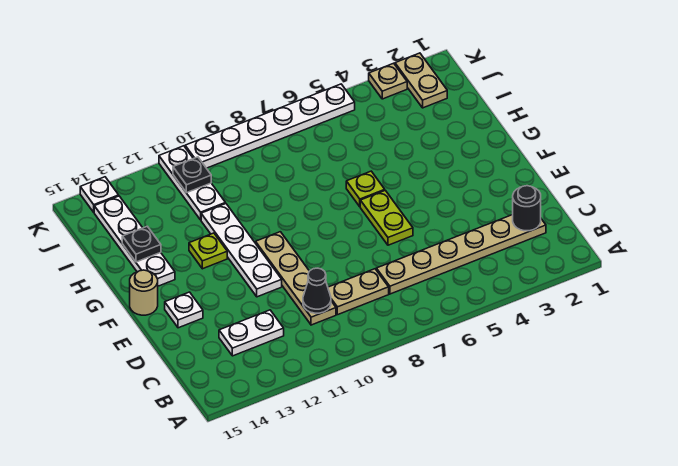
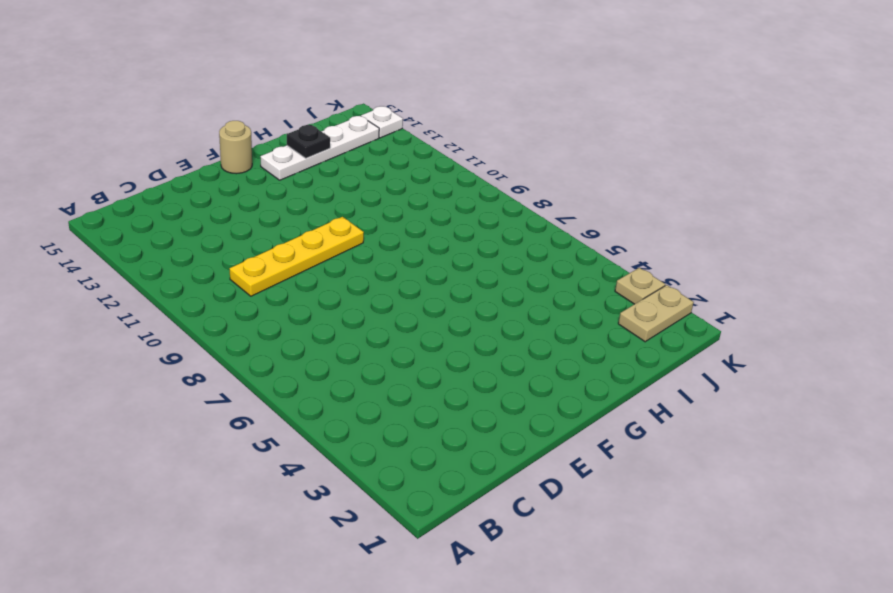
yellow 1x4 plate [230,217,364,296] -> tan 1x4 plate [256,232,336,325]
none -> tan 1x6 plate [376,215,546,294]
none -> tan 1x2 plate [328,269,389,315]
none -> white 1x2 plate [219,310,284,356]

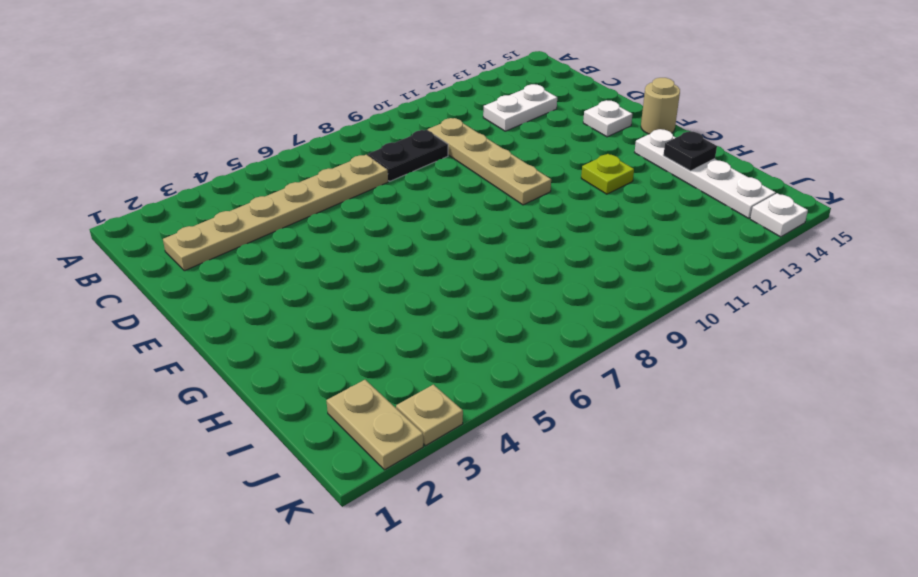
black 1x2 plate [368,130,448,181] -> tan 1x2 plate [328,269,389,315]
none -> lime 1x2 plate [360,190,413,245]
none -> white 1x4 plate [201,204,282,297]
none -> lime 1x1 plate [346,171,385,207]

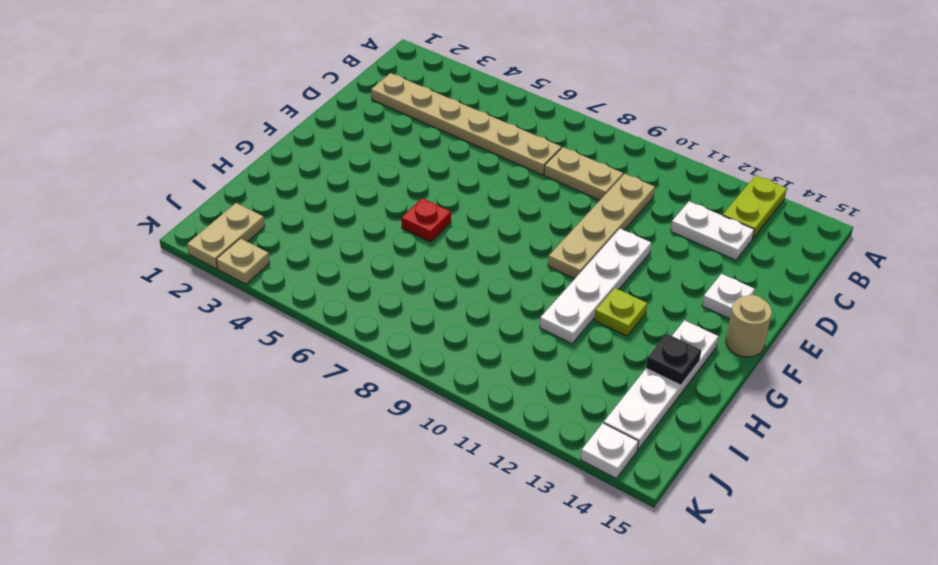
lime 1x2 plate [723,175,787,239] -> lime 1x2 plate moved to [360,190,413,245]
red 1x1 plate [401,198,451,242] -> lime 1x1 plate [346,171,385,207]
none -> white 1x3 plate [159,146,225,220]
none -> white 1x6 plate [185,84,355,168]
none -> black 1x1 round brick [513,186,541,231]

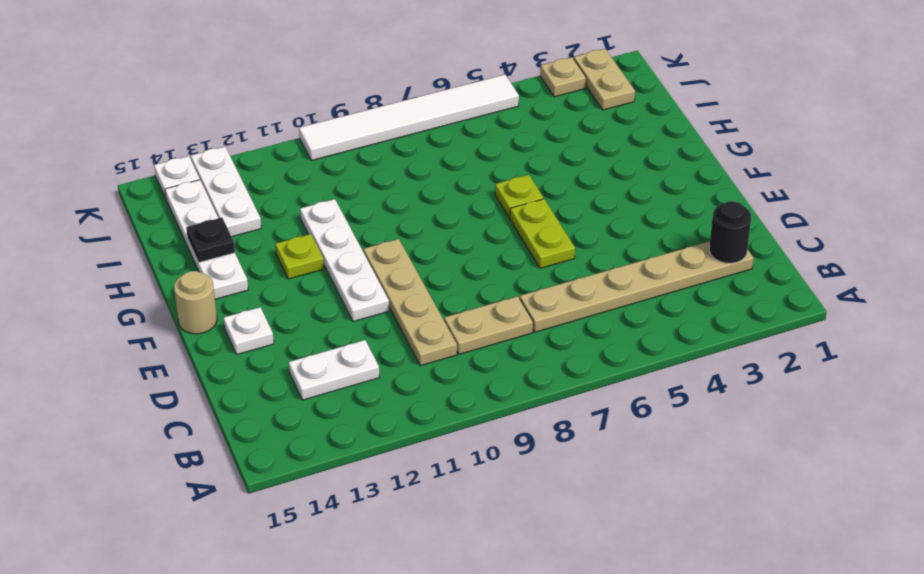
white 1x3 plate [191,147,261,237] -> white 1x3 plate moved to [159,146,225,220]
white 1x6 tile [299,75,519,160] -> white 1x6 plate [185,84,355,168]
none -> black 1x1 cone [303,268,331,313]
none -> black 1x1 plate [173,157,211,193]

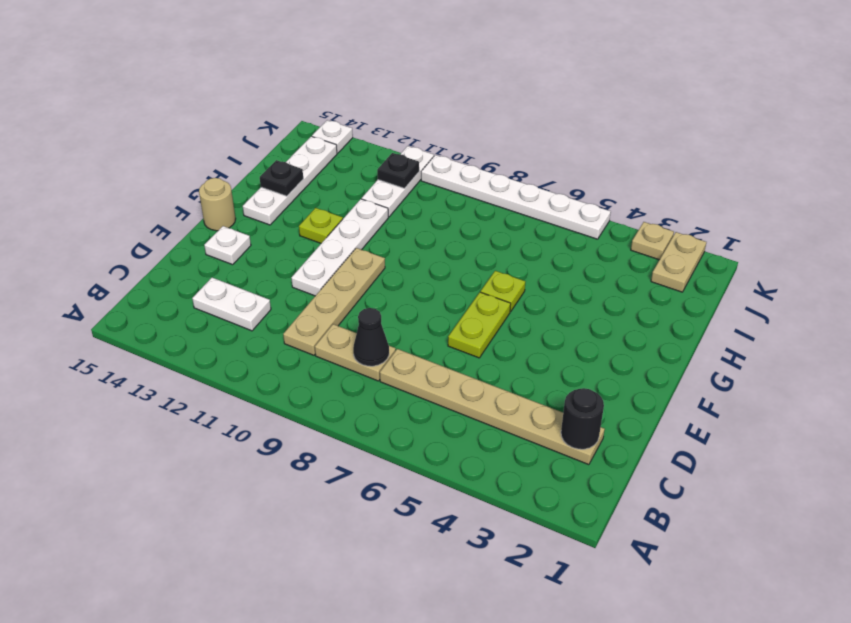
black 1x1 cone [353,308,389,366] -> black 1x1 cone moved to [303,268,331,313]

